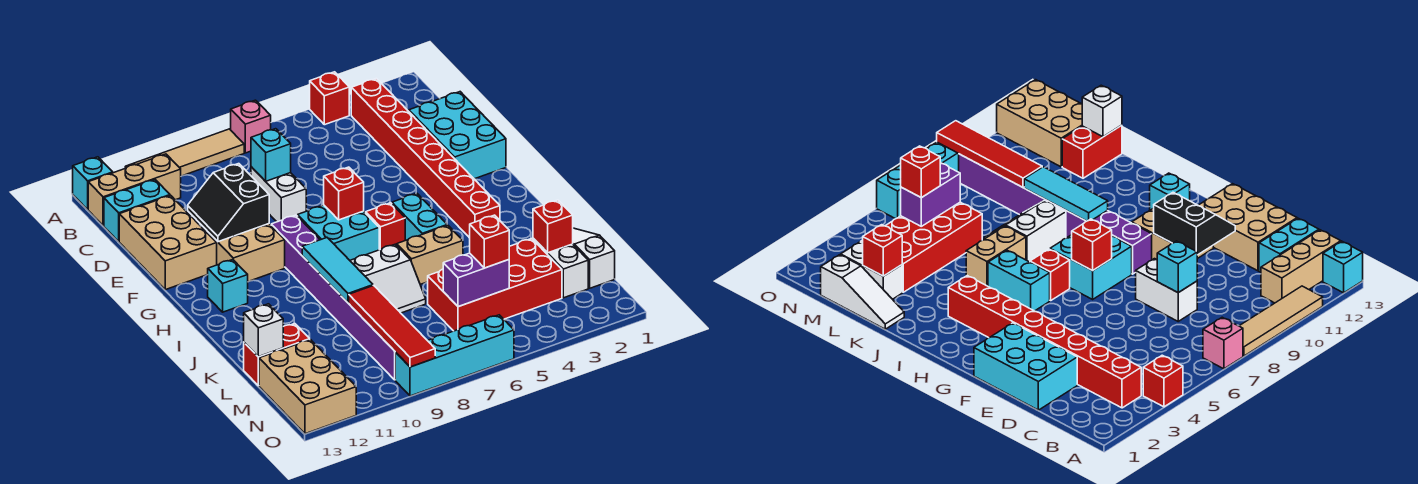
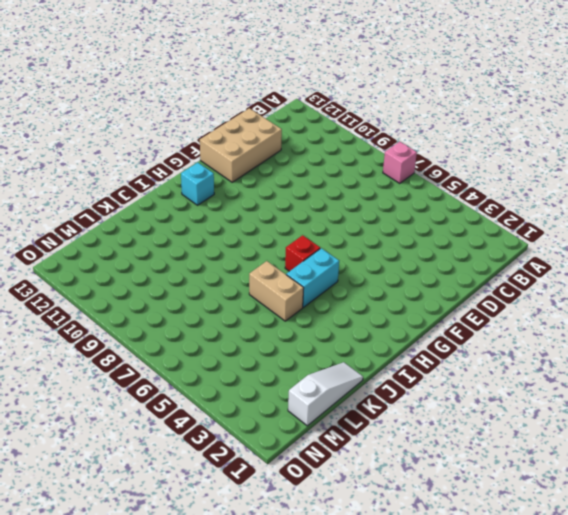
none -> red 1x1 brick [310,72,349,125]
none -> tan 1x4 tile [125,129,244,176]
none -> cyan 1x1 brick [73,157,113,209]
none -> red 1x8 brick [351,78,500,238]

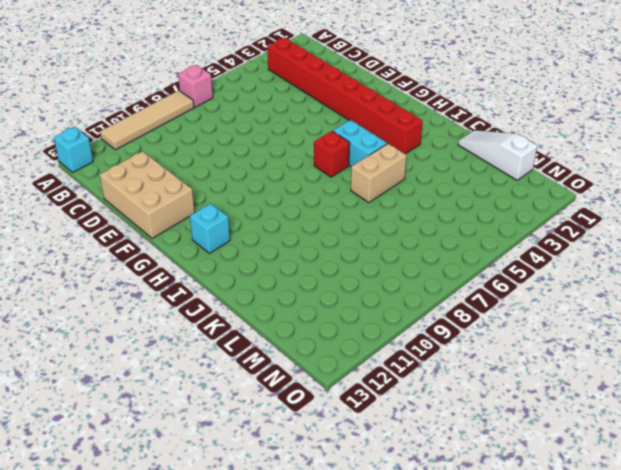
none -> red 1x1 brick [310,72,349,125]
none -> tan 1x3 brick [88,154,181,226]
none -> cyan 1x2 brick [104,180,170,241]
none -> cyan 2x3 brick [409,92,506,179]

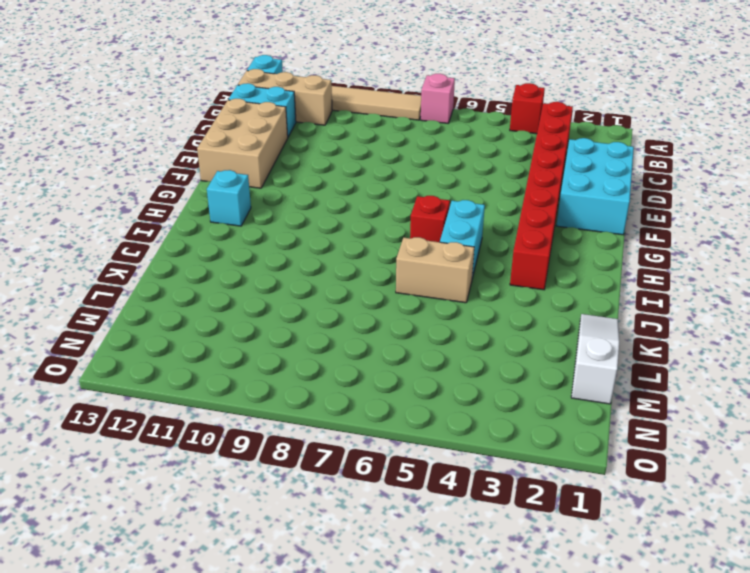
none -> white 1x2 brick [251,167,306,222]
none -> tan 2x2 brick [203,224,285,282]
none -> cyan 2x2 brick [298,205,379,260]
none -> purple 1x8 brick [271,215,395,380]

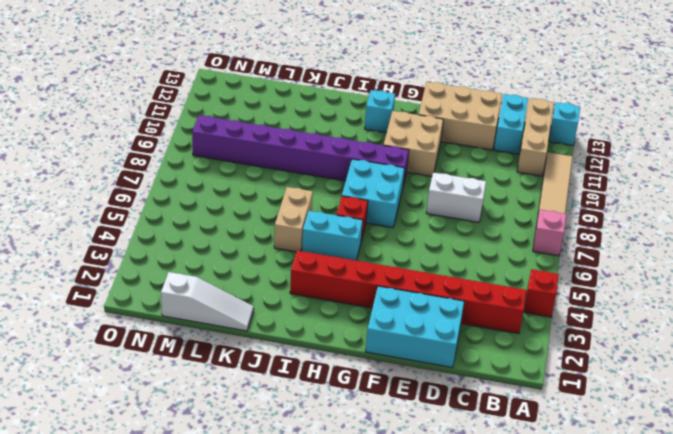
none -> white 2x2 slope [350,244,426,313]
none -> white 1x2 brick [533,238,588,298]
none -> red 2x4 brick [428,239,562,331]
none -> red 1x2 brick [244,324,310,386]

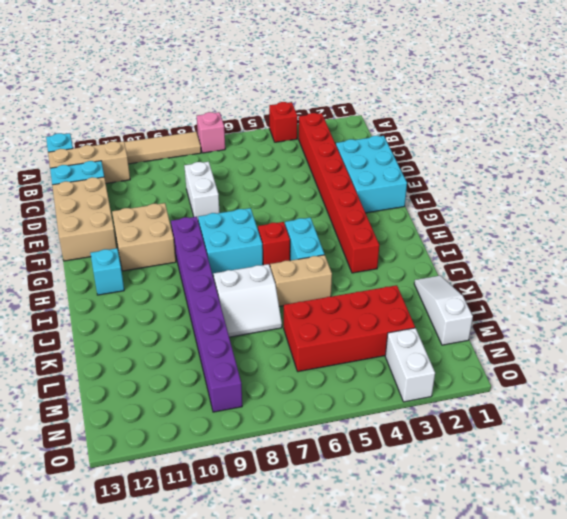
white 1x2 brick [385,328,435,402] -> white 1x2 brick moved to [533,238,588,298]
none -> red 1x2 brick [244,324,310,386]
none -> tan 2x3 brick [259,340,356,434]
none -> cyan 1x4 brick [395,315,514,396]
none -> cyan 1x1 brick [251,129,291,181]

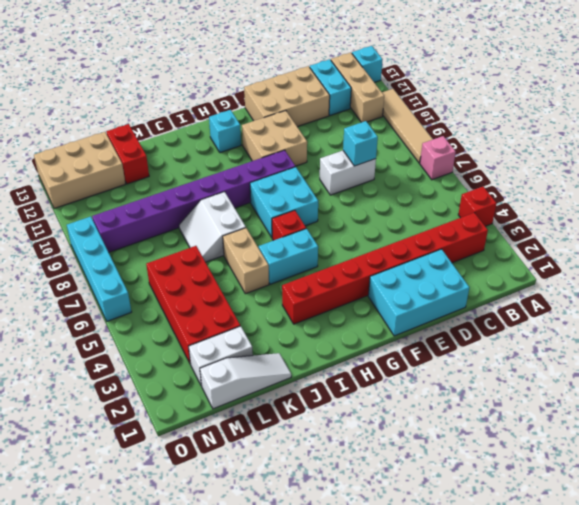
none -> black 2x2 slope [188,164,269,242]
none -> red 1x1 brick [324,167,364,220]
none -> cyan 1x3 tile [302,238,373,303]
none -> red 1x1 brick [533,200,573,253]

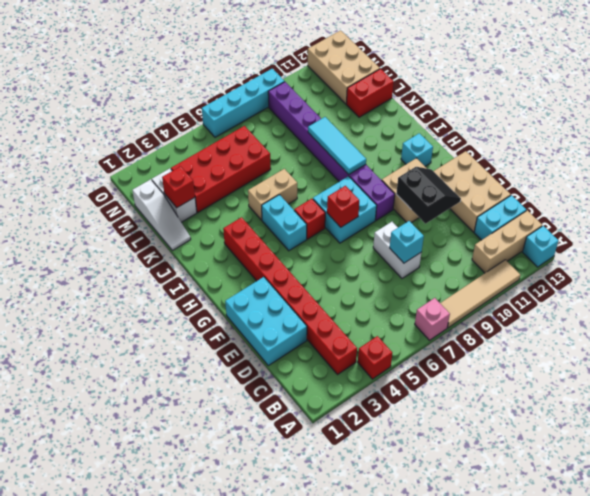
none -> white 2x2 slope [350,244,426,313]
none -> red 1x4 tile [349,285,435,367]
none -> white 1x1 brick [244,304,283,357]
none -> purple 1x2 brick [443,253,509,307]

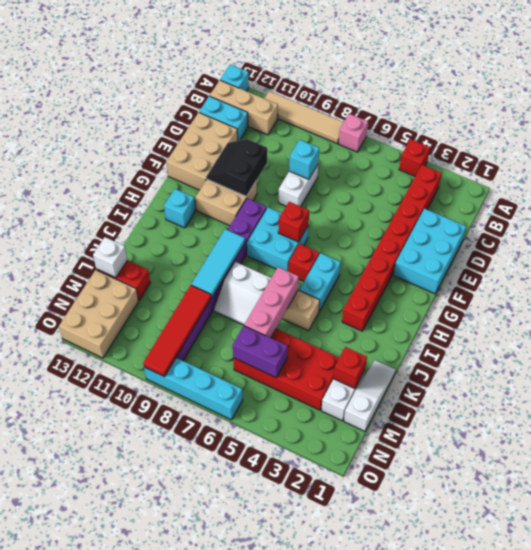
pink 1x3 brick [244,267,299,338] -> none
none -> red 1x1 brick [470,215,509,268]

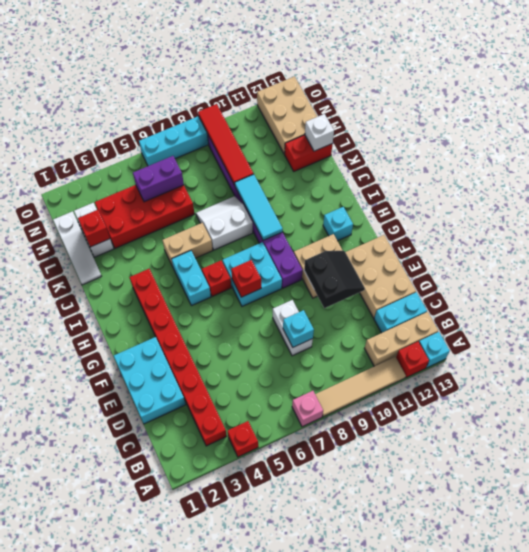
red 1x1 brick [396,342,429,378] -> red 1x1 brick moved to [470,215,509,268]

